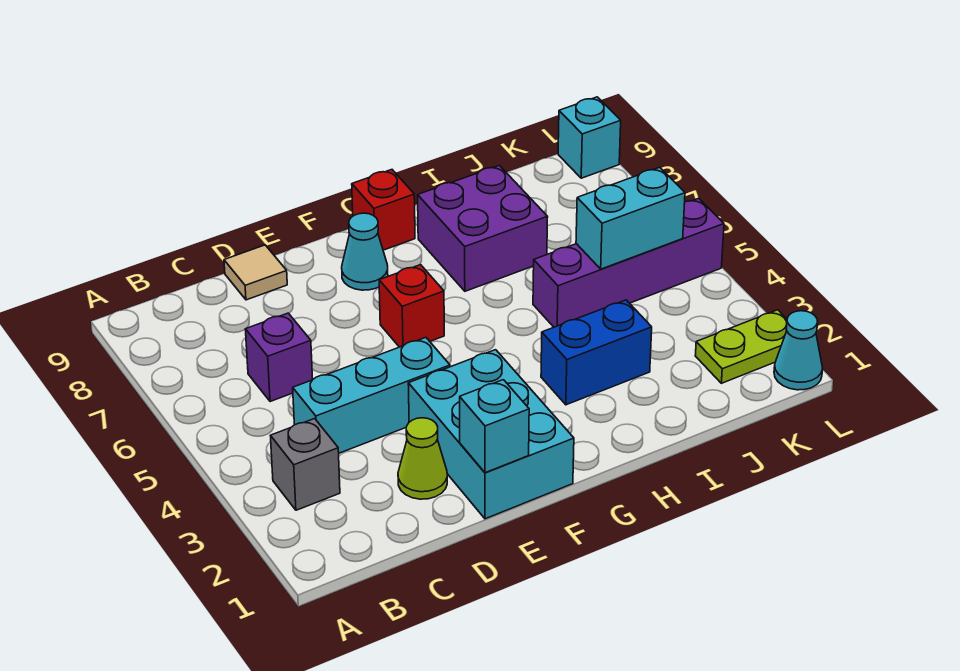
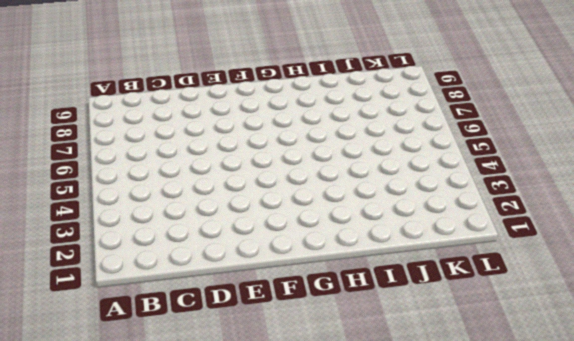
none -> grey 1x1 brick [271,419,340,510]
none -> cyan 1x3 brick [293,337,450,453]
none -> purple 1x1 brick [245,313,313,402]

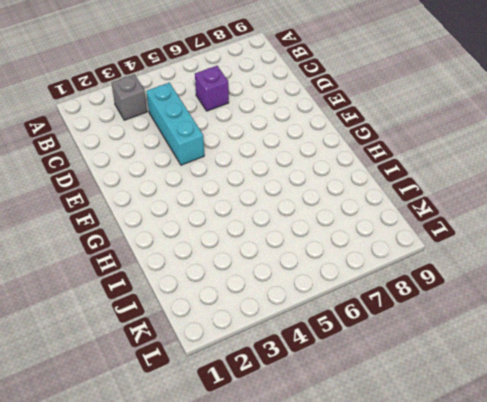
none -> lime 1x1 cone [398,418,447,499]
none -> tan 1x1 tile [224,245,287,300]
none -> cyan 2x3 brick [408,350,574,519]

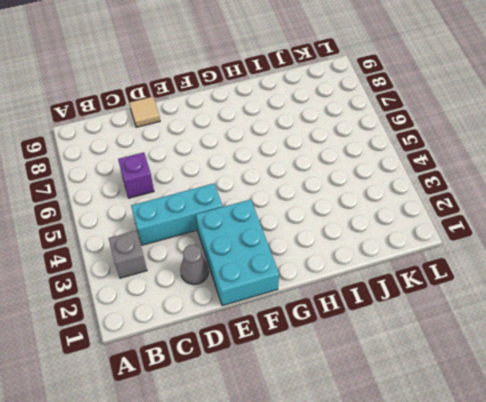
grey 1x1 cone [180,245,209,285] -> lime 1x1 cone [398,418,447,499]
none -> red 1x1 brick [379,265,444,347]
none -> cyan 1x1 cone [342,213,388,290]
none -> red 1x1 brick [352,170,415,250]

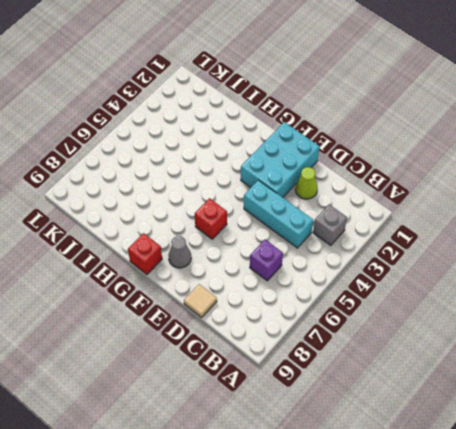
grey 1x1 cone [168,236,191,268] -> cyan 1x1 cone [342,213,388,290]
none -> blue 1x2 brick [541,300,652,405]
none -> purple 2x2 brick [418,165,548,291]
none -> purple 1x4 brick [533,198,724,327]

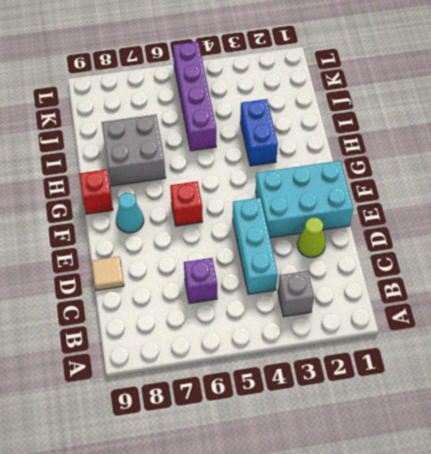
grey 2x2 brick [102,115,166,186] -> purple 2x2 brick [418,165,548,291]
none -> lime 1x2 plate [695,310,787,383]
none -> cyan 1x1 cone [774,311,823,390]
none -> cyan 1x1 brick [558,97,621,178]

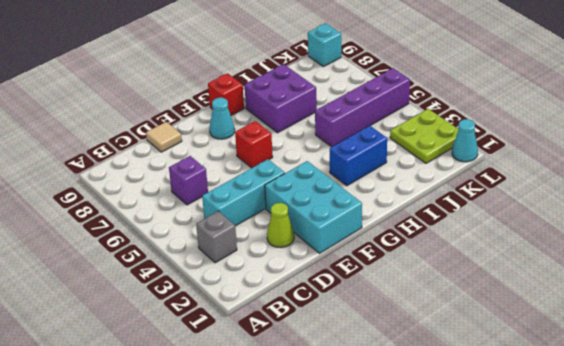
lime 2x2 plate [390,109,459,163] -> lime 1x2 plate [695,310,787,383]
none -> cyan 1x1 brick [460,380,529,473]
none -> cyan 1x2 brick [576,167,685,269]

